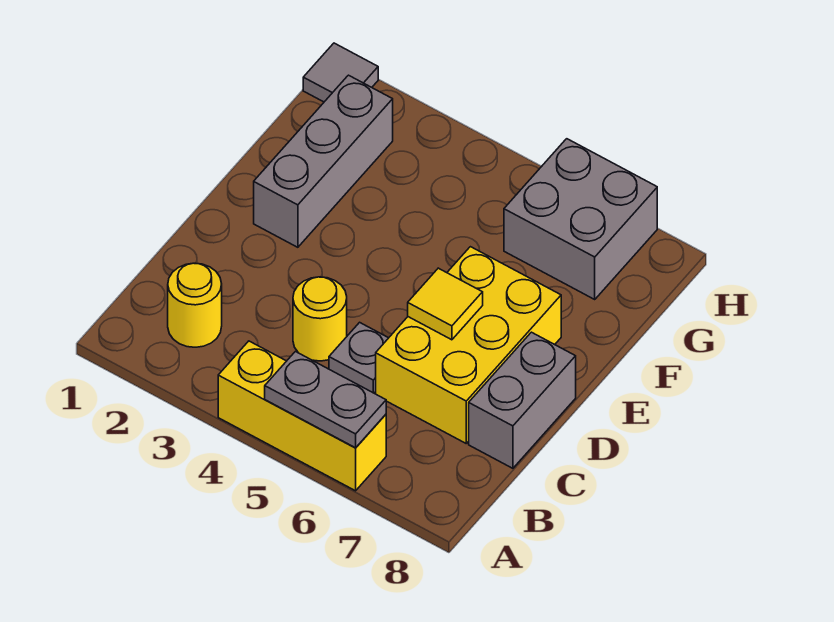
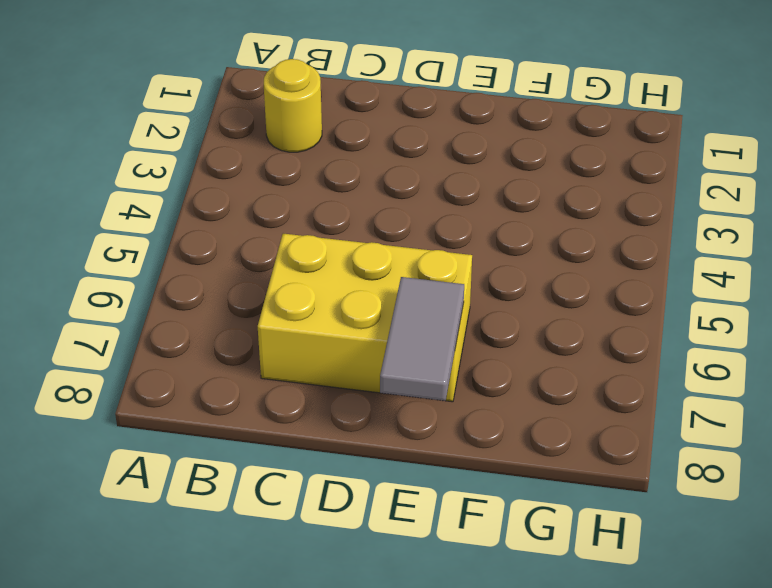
grey 1x2 tile [380,277,464,401] -> none
none -> yellow 1x3 brick [218,341,386,491]
none -> yellow 1x1 round brick [293,277,347,361]

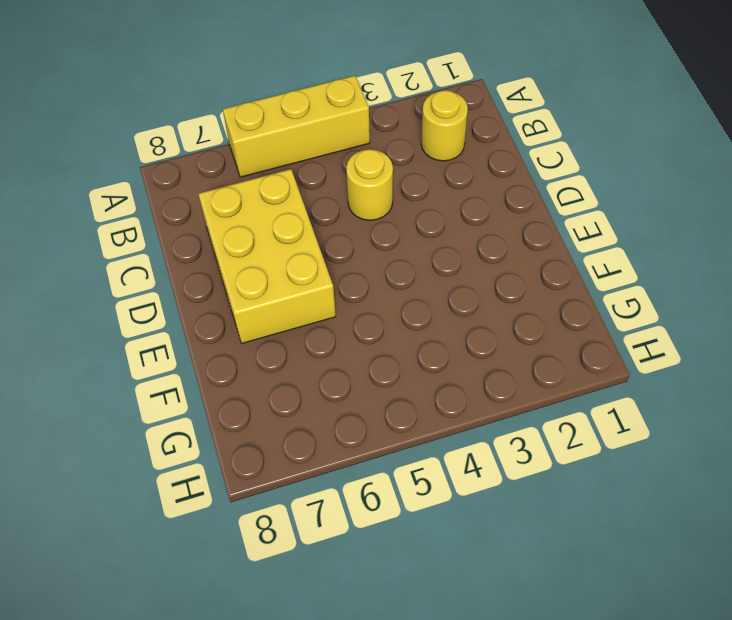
none -> grey 1x1 plate [329,322,388,393]
none -> grey 1x2 brick [469,332,576,468]

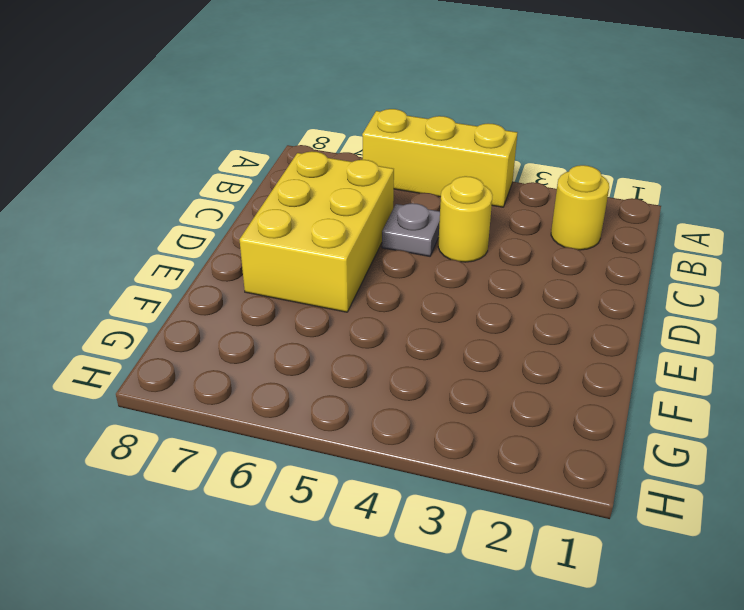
none -> grey 1x2 brick [469,332,576,468]
none -> grey 1x3 brick [254,75,393,247]

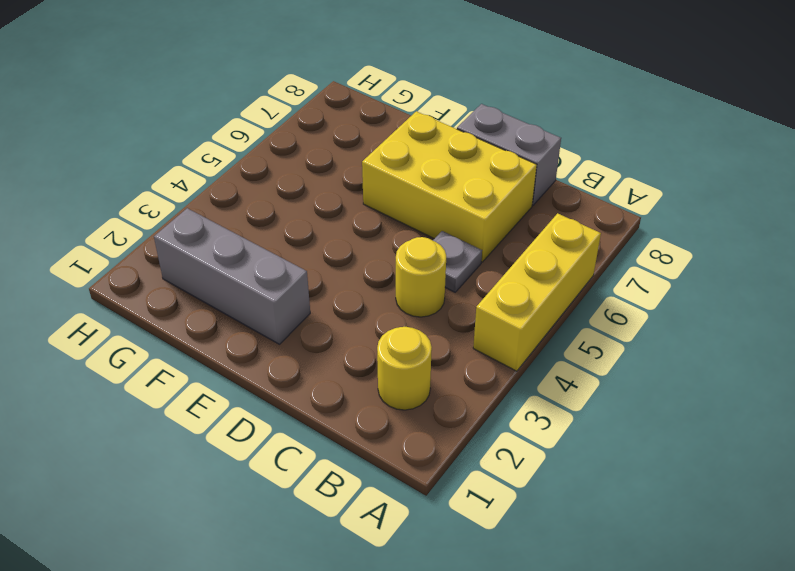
none -> grey 2x2 brick [504,139,657,299]
none -> grey 1x1 tile [303,43,378,102]

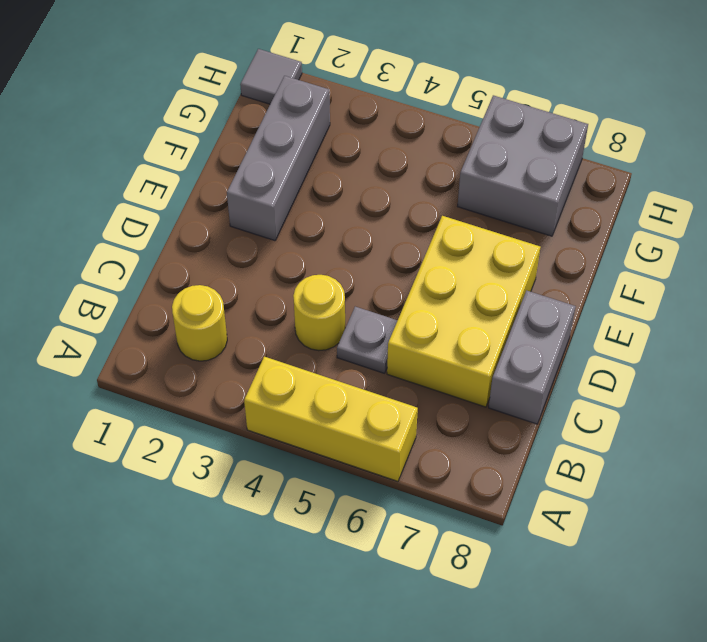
none -> grey 1x2 plate [265,352,386,448]
none -> yellow 1x1 tile [408,268,483,340]

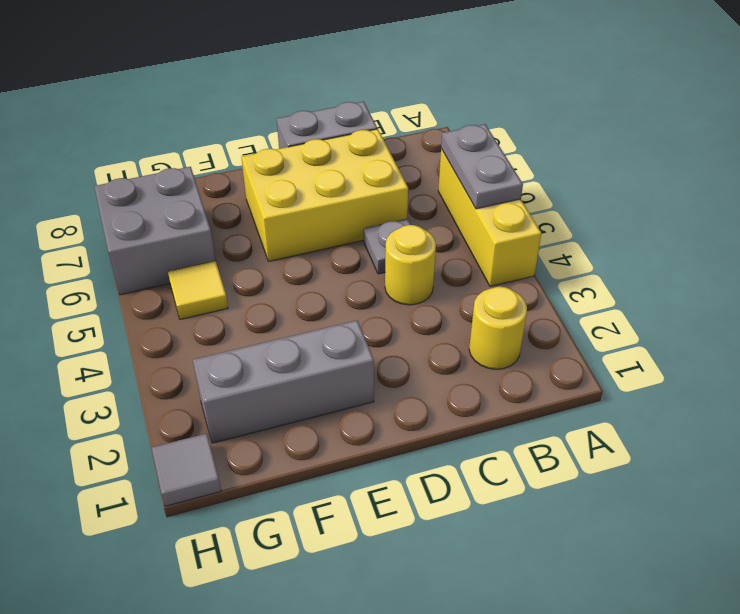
yellow 1x1 tile [168,261,228,319] -> yellow 1x1 tile moved to [408,268,483,340]

